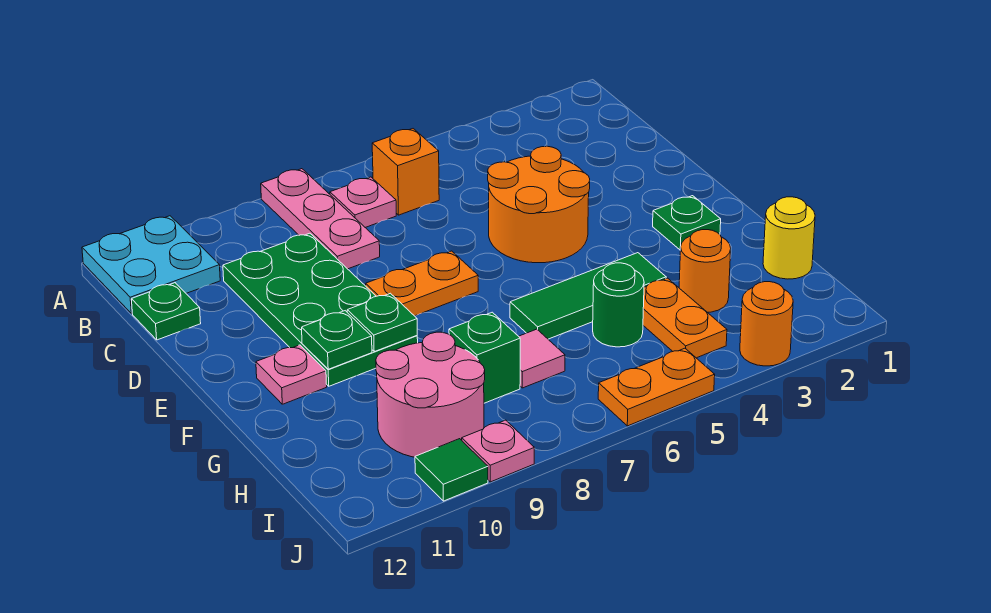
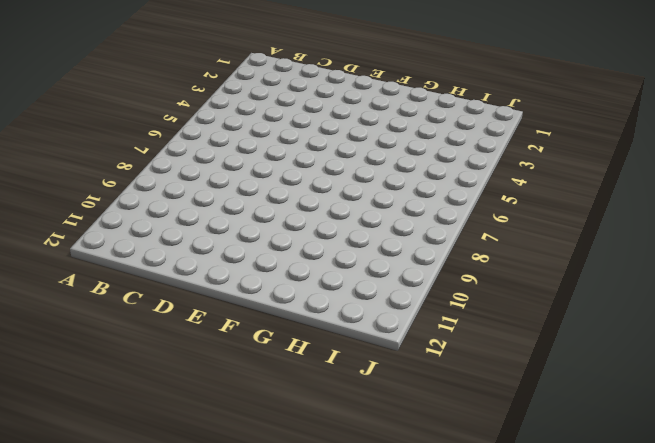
none -> pink 1x3 plate [261,169,380,269]
none -> cyan 2x2 plate [82,216,220,314]
none -> orange 1x1 brick [372,129,439,215]

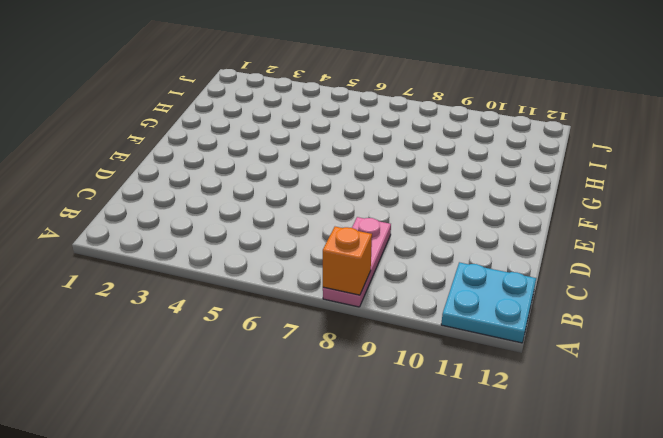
orange 1x1 brick [323,227,372,295] -> orange 1x1 brick moved to [372,129,439,215]
none -> pink 1x1 plate [330,177,396,228]
none -> green 2x4 plate [223,233,418,386]
none -> green 1x1 plate [131,283,201,340]

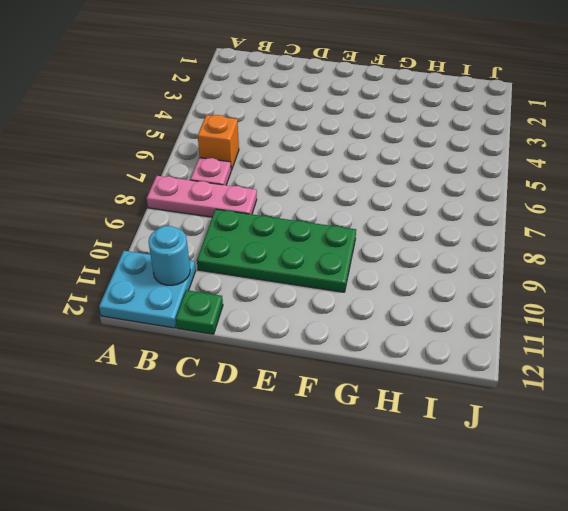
cyan 1x1 round brick [148,226,190,285] -> none
none -> orange 2x2 round brick [488,146,590,263]
none -> orange 1x2 plate [366,251,478,316]
none -> green 1x1 plate [653,196,721,250]

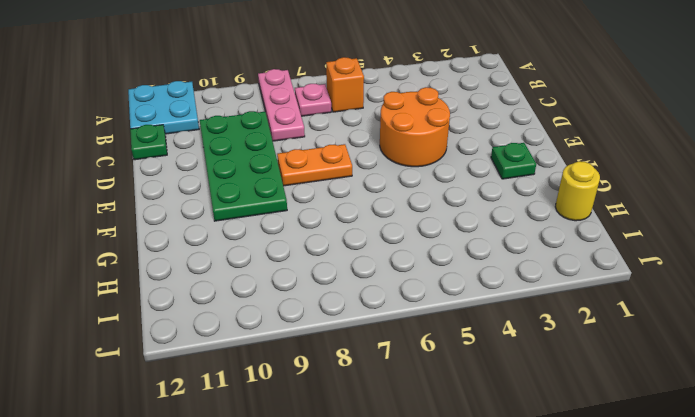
none -> pink 1x1 plate [256,345,327,404]
none -> green 1x3 tile [510,253,666,339]
none -> orange 1x1 round brick [679,230,731,312]

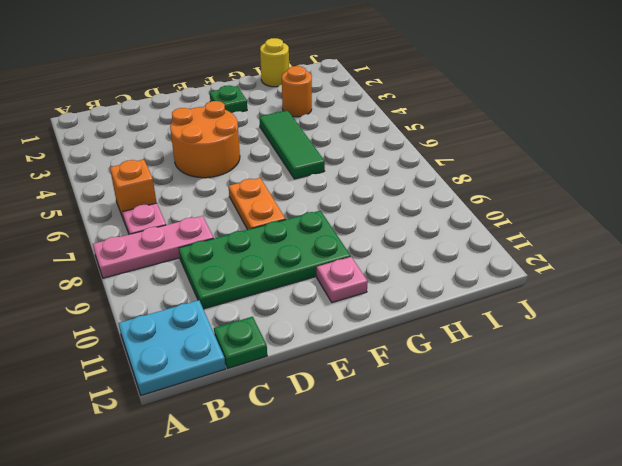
none -> orange 1x2 plate [643,278,727,358]
none -> green 1x1 round brick [593,263,644,347]
none -> pink 1x1 tile [519,329,565,388]

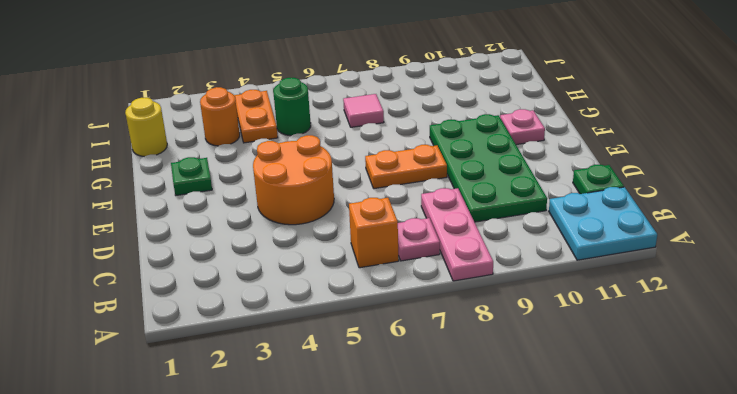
none -> green 1x3 tile [510,253,666,339]
none -> green 1x1 brick [449,312,520,403]
none -> pink 2x2 round brick [376,332,485,457]

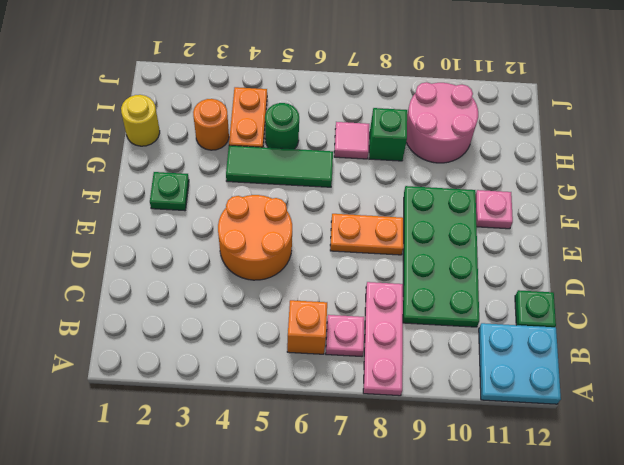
none -> orange 1x1 round brick [740,282,793,366]
none -> orange 1x2 plate [598,348,715,426]
none -> pink 1x1 plate [462,420,534,482]

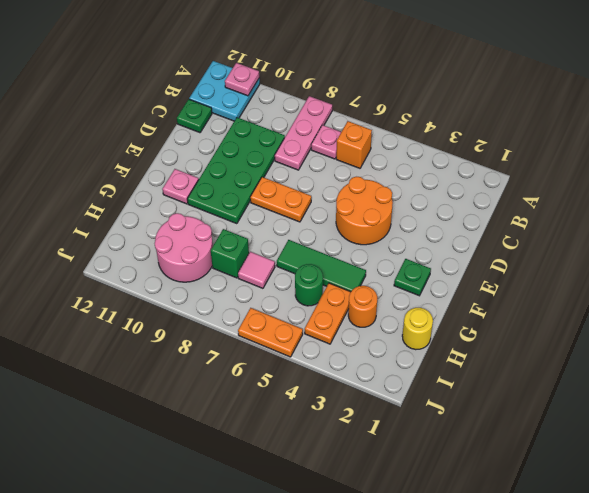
pink 1x1 plate [225,63,259,96] -> pink 1x1 plate moved to [462,420,534,482]
none -> orange 1x1 round brick [740,282,793,366]
none -> green 1x1 tile [415,439,488,501]
none -> green 1x1 plate [347,293,417,352]

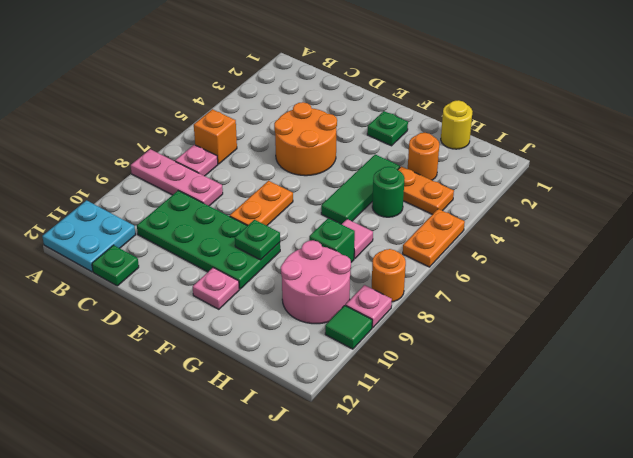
orange 1x1 round brick [372,249,406,302] -> orange 1x1 round brick moved to [740,282,793,366]
none -> green 1x1 plate [302,311,372,369]

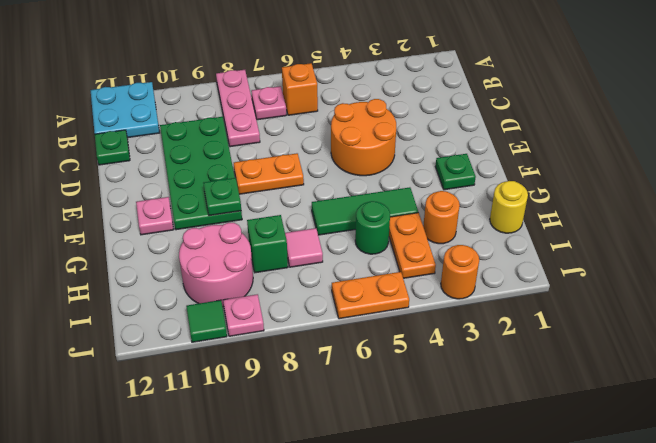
none -> green 1x1 plate [302,311,372,369]

